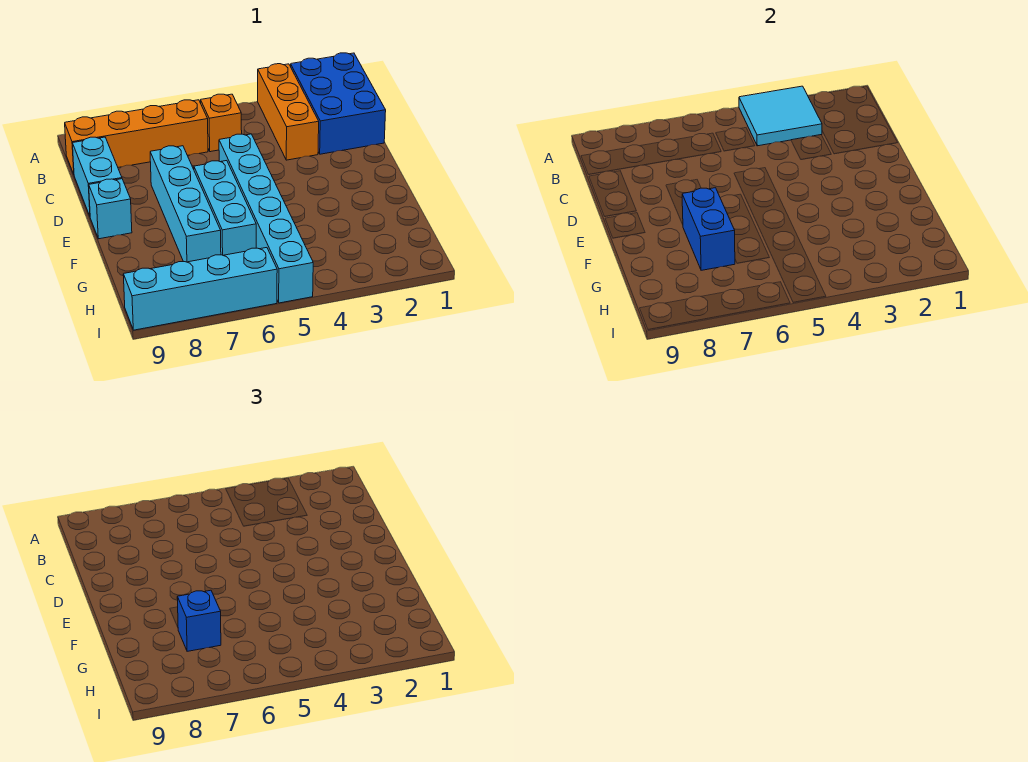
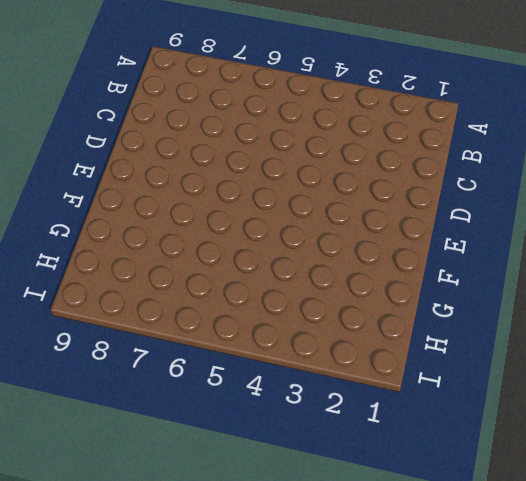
none -> blue 2x3 brick [291,53,386,154]
none -> orange 1x3 brick [258,64,319,160]
none -> orange 1x1 brick [201,94,242,152]

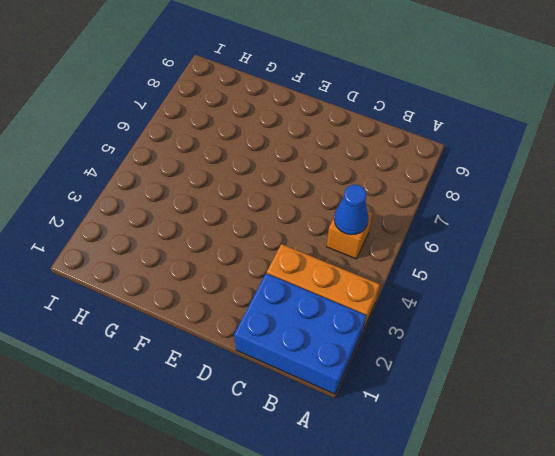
blue 1x1 cone [334,185,369,235] -> none
none -> orange 1x4 brick [65,100,208,174]
none -> cyan 1x2 brick [72,137,122,216]
none -> cyan 1x6 brick [219,134,313,303]

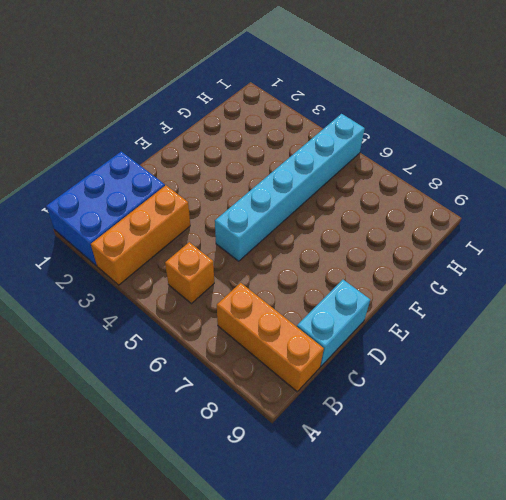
orange 1x3 brick [217,283,324,392] -> orange 1x4 brick [65,100,208,174]
none -> cyan 1x4 brick [150,146,221,262]
none -> cyan 1x3 brick [194,161,256,255]
none -> cyan 1x1 brick [89,179,132,239]

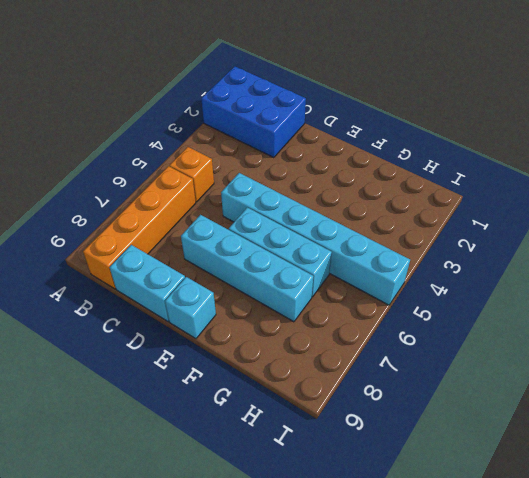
none -> orange 1x3 brick [258,64,319,160]
none -> cyan 1x4 brick [123,248,277,330]
none -> cyan 2x2 tile [739,86,822,146]

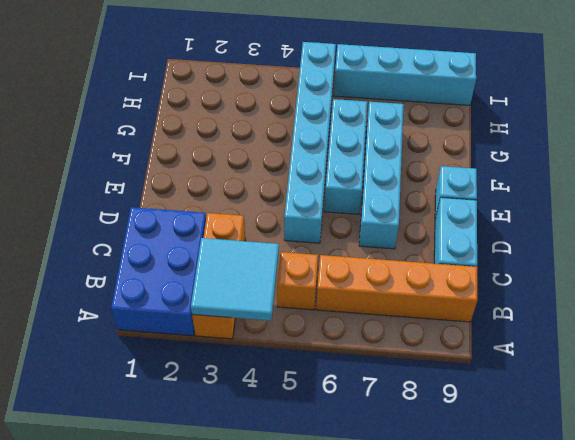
none -> blue 1x2 brick [682,188,735,270]
none -> blue 1x1 brick [177,590,221,651]

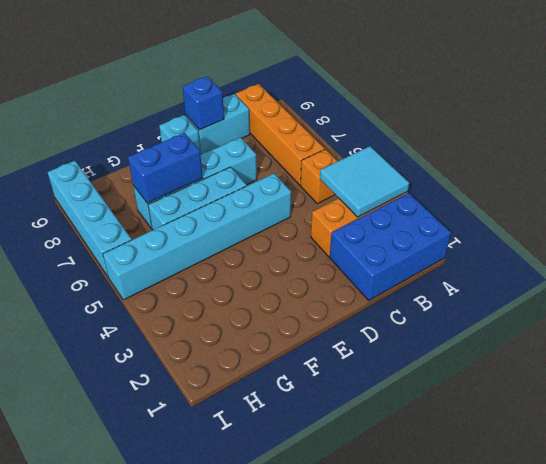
blue 1x1 brick [183,76,224,130] -> blue 1x1 brick moved to [177,590,221,651]

